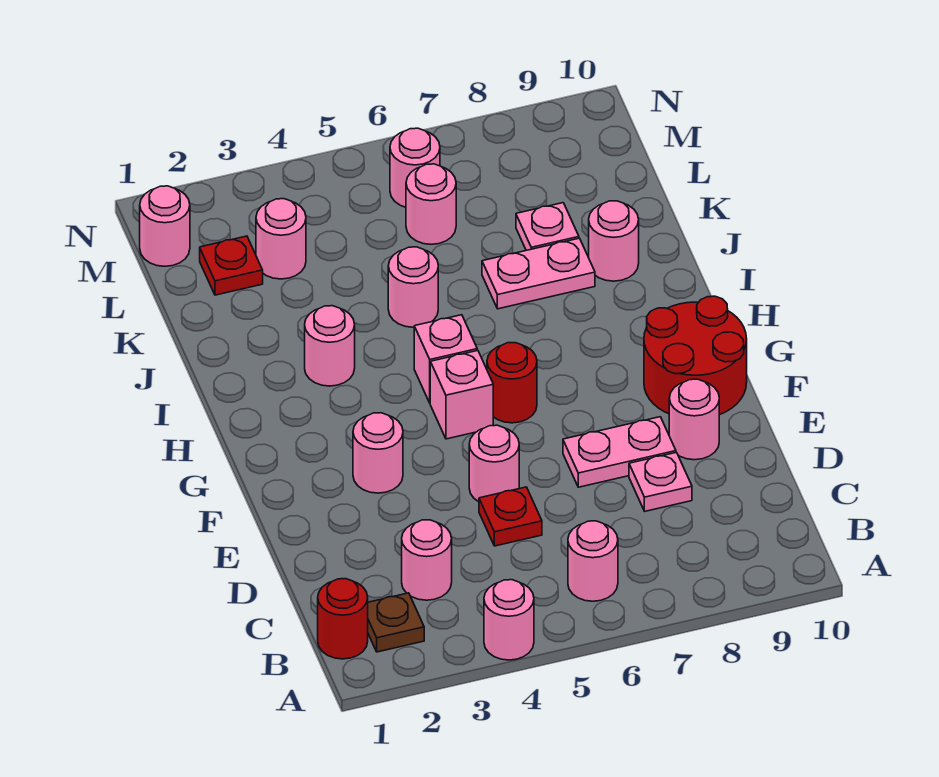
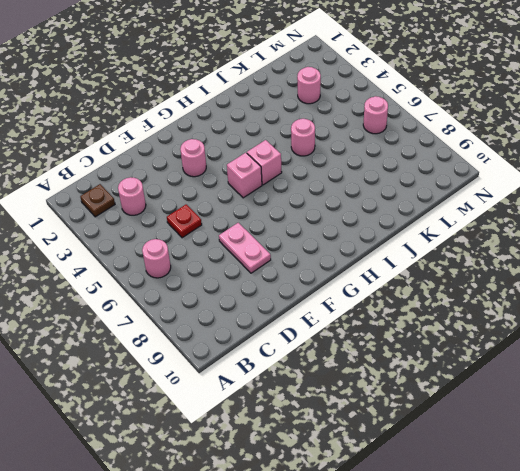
none -> pink 1x1 round brick [484,580,534,660]
none -> red 1x1 round brick [318,579,368,659]
none -> pink 1x1 plate [629,452,692,511]

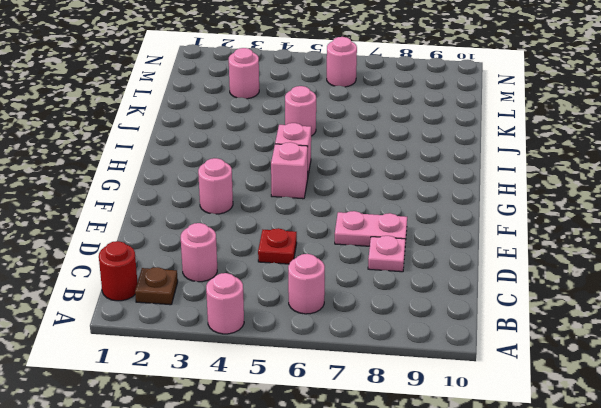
none -> pink 1x1 round brick [469,425,519,502]
none -> pink 1x1 round brick [669,379,719,460]
none -> red 2x2 round brick [644,296,747,415]

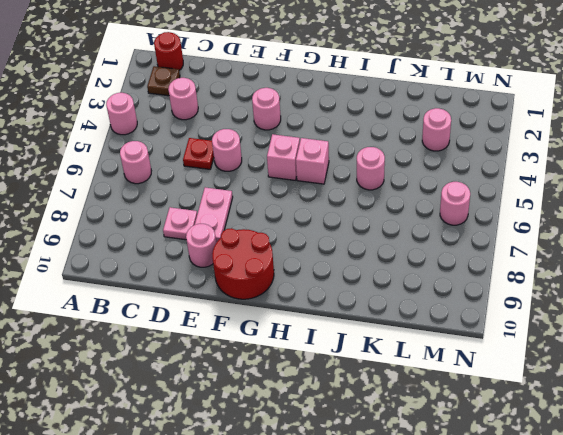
none -> red 1x1 round brick [487,343,537,423]
none -> pink 1x1 round brick [305,306,355,386]
none -> pink 1x2 plate [482,238,595,309]

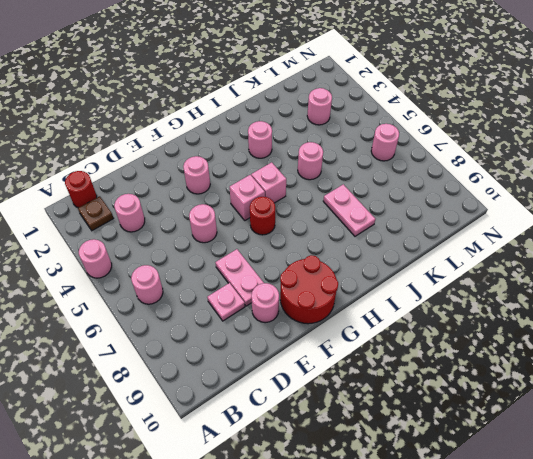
none -> red 1x1 plate [479,487,542,546]
none -> pink 1x1 round brick [589,201,639,281]
none -> pink 1x1 plate [516,203,579,250]

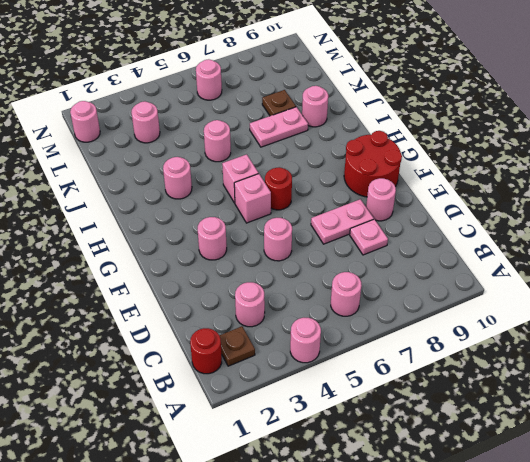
brown 1x1 plate [262,90,296,116] -> pink 1x1 plate [516,203,579,250]
none -> red 1x1 plate [479,487,542,546]
none -> red 1x1 plate [200,236,263,295]
none -> pink 1x1 round brick [406,164,456,244]

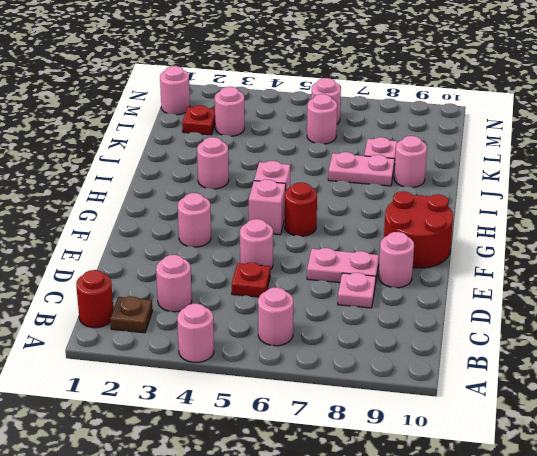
none -> pink 1x1 round brick [388,247,438,327]

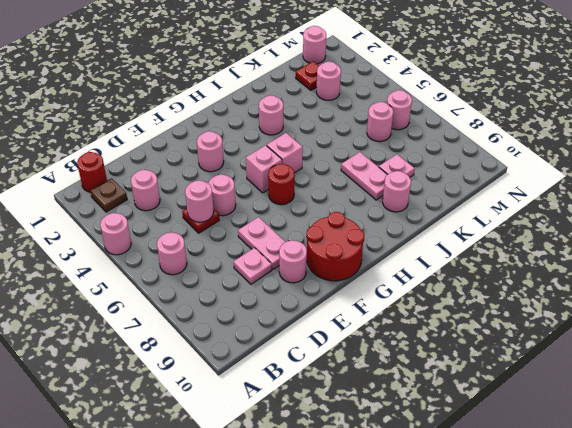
pink 1x1 round brick [185,181,214,222] -> pink 1x1 round brick moved to [388,247,438,327]

